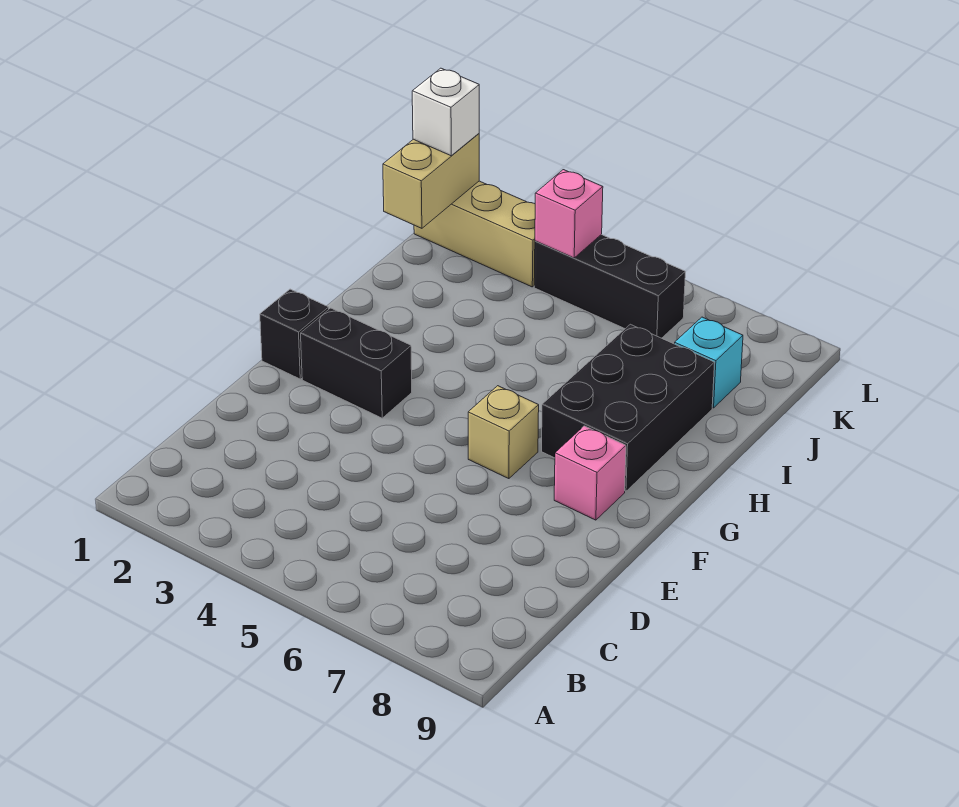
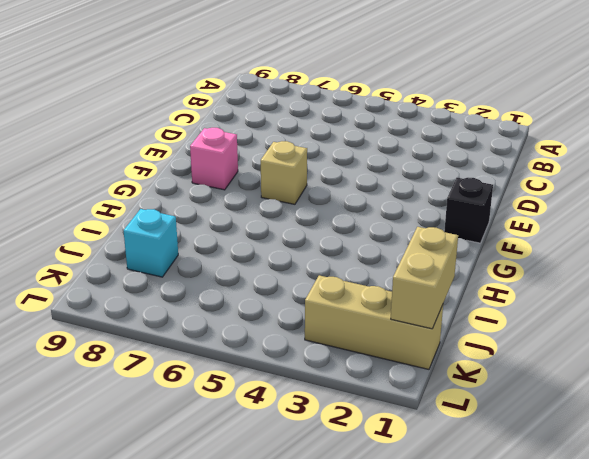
none -> black 1x2 brick [301,308,412,418]
none -> black 2x3 brick [542,324,715,491]

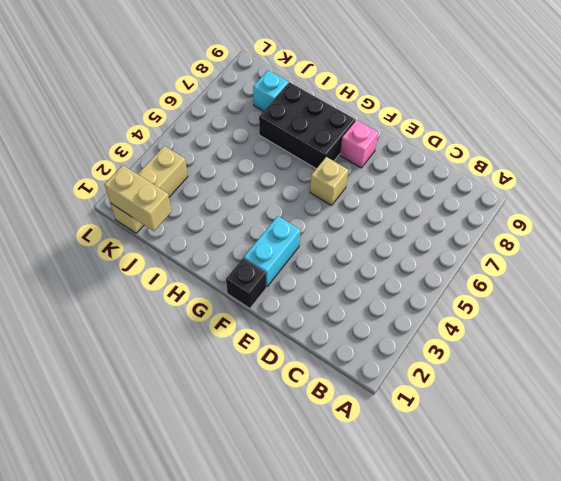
cyan 1x2 brick [244,216,300,287] -> black 1x2 brick [301,308,412,418]
none -> black 1x3 brick [534,235,685,338]
none -> pink 1x1 brick [535,170,603,258]

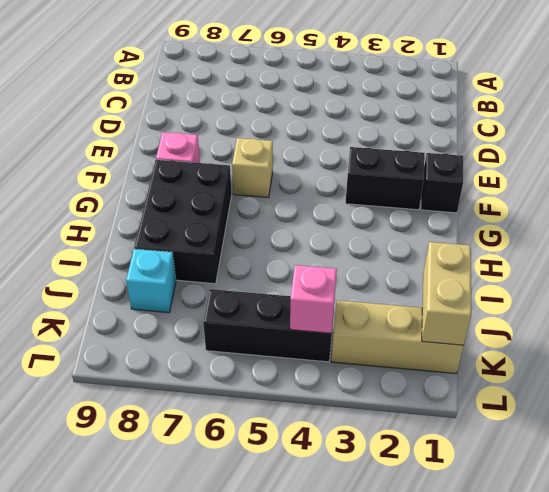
none -> white 1x1 brick [412,68,479,156]

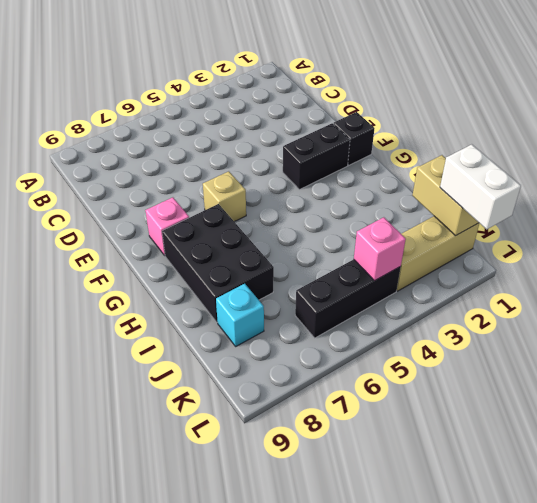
white 1x2 brick [440,144,521,229] -> white 1x1 brick [412,68,479,156]

